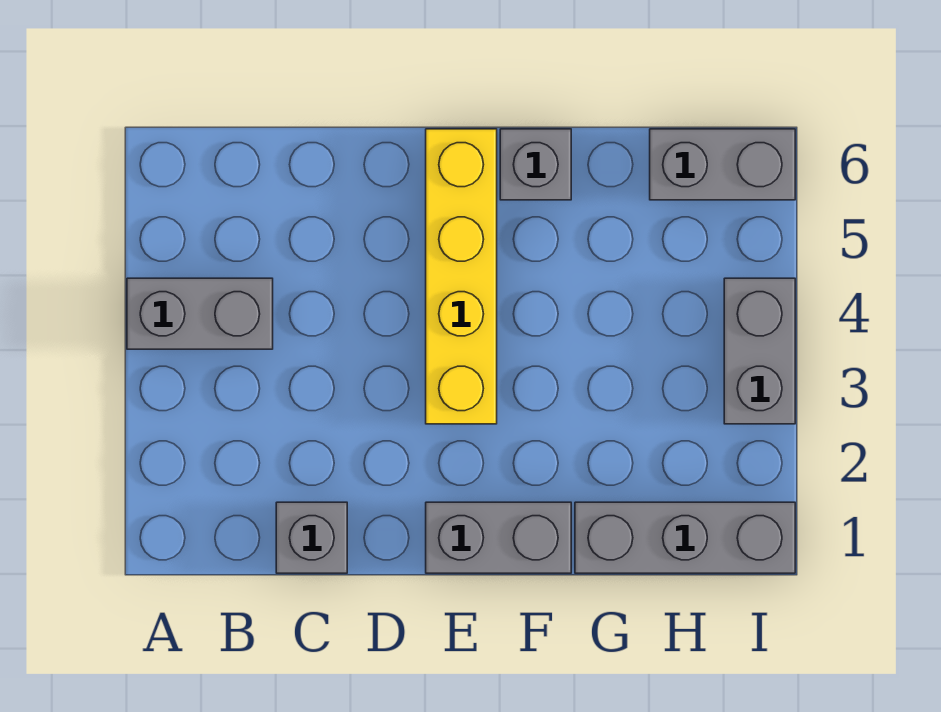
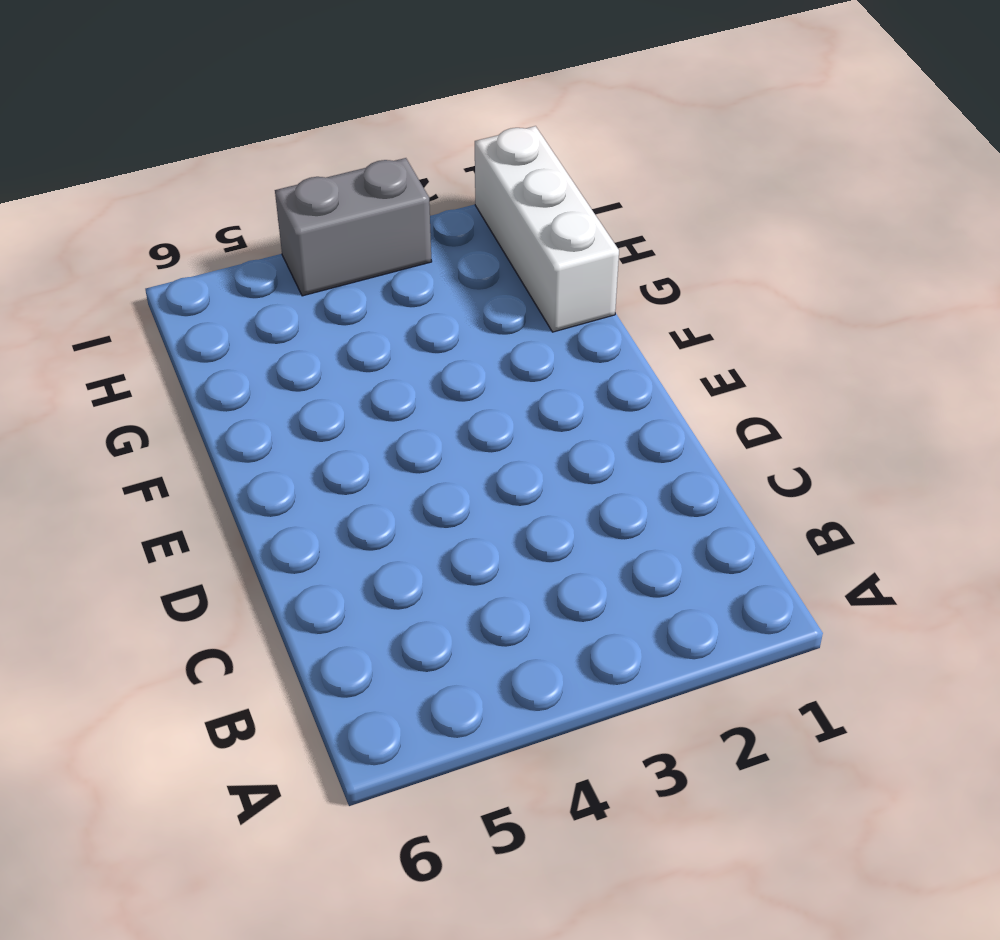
white 1x3 brick [475,126,619,332] -> grey 1x3 brick [575,502,795,573]
none -> grey 1x2 brick [127,278,273,349]
none -> grey 1x1 brick [276,502,347,573]

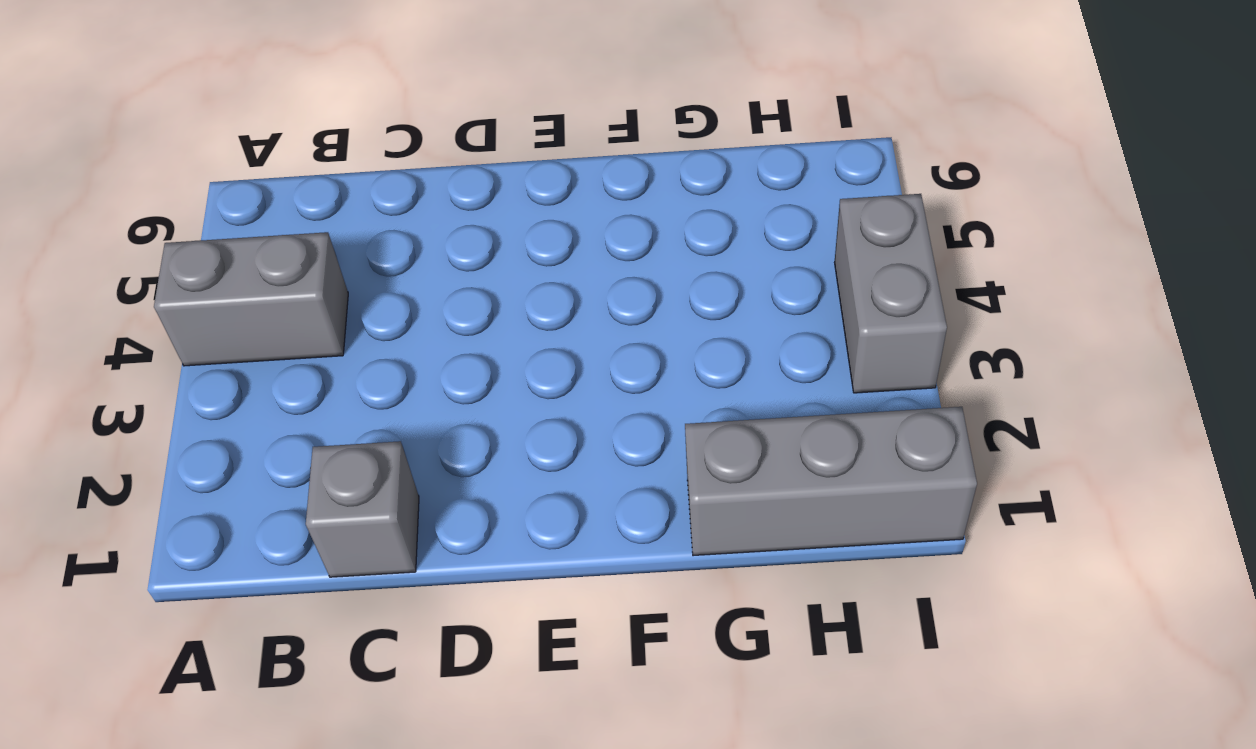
none -> grey 1x2 brick [426,502,571,573]
none -> yellow 1x4 brick [426,129,497,424]

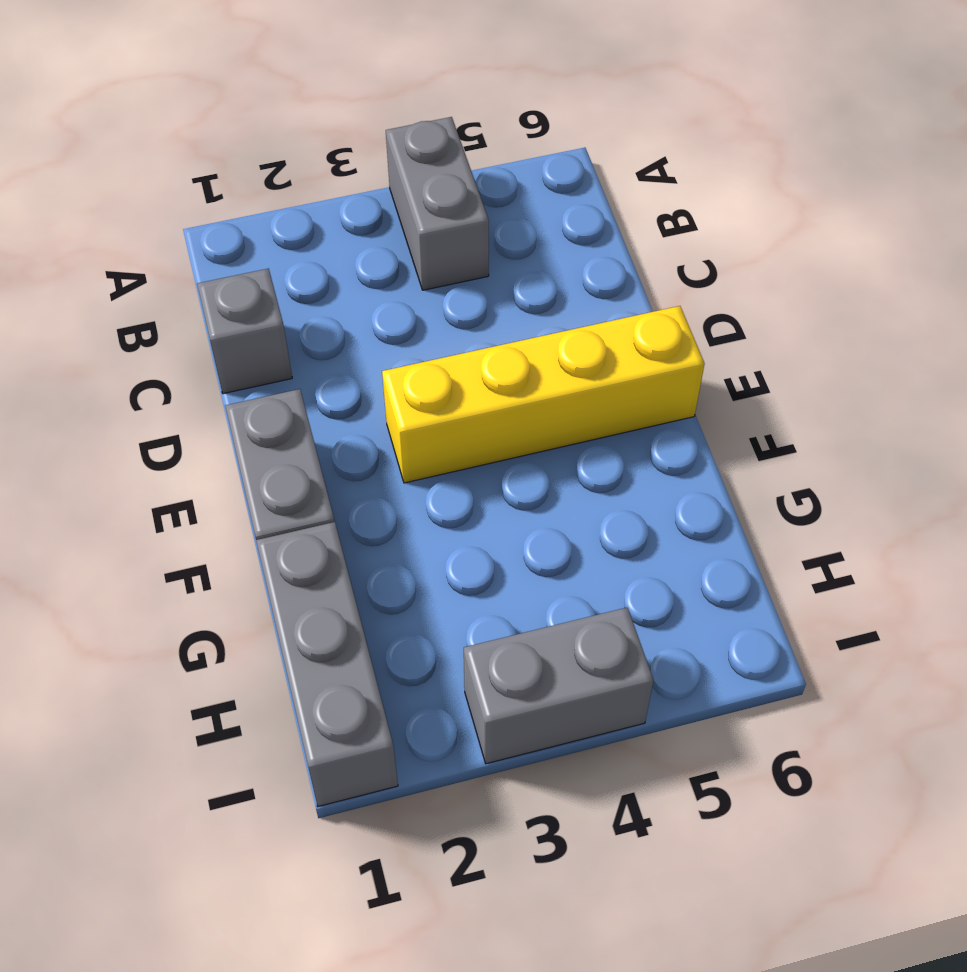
none -> grey 1x1 brick [500,129,571,200]
none -> grey 1x2 brick [650,129,795,200]

